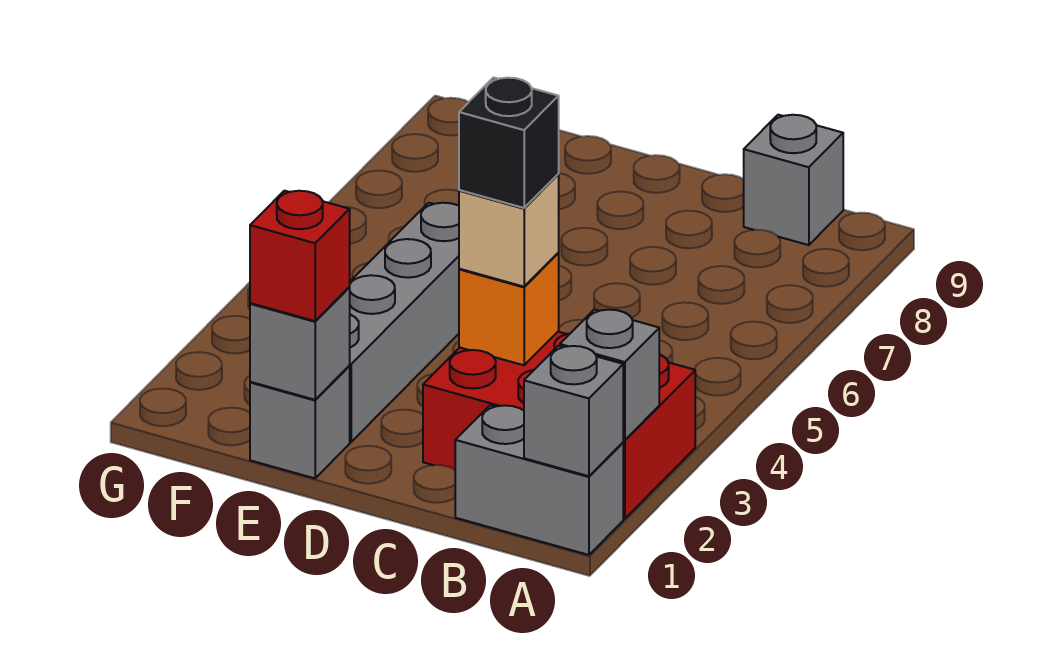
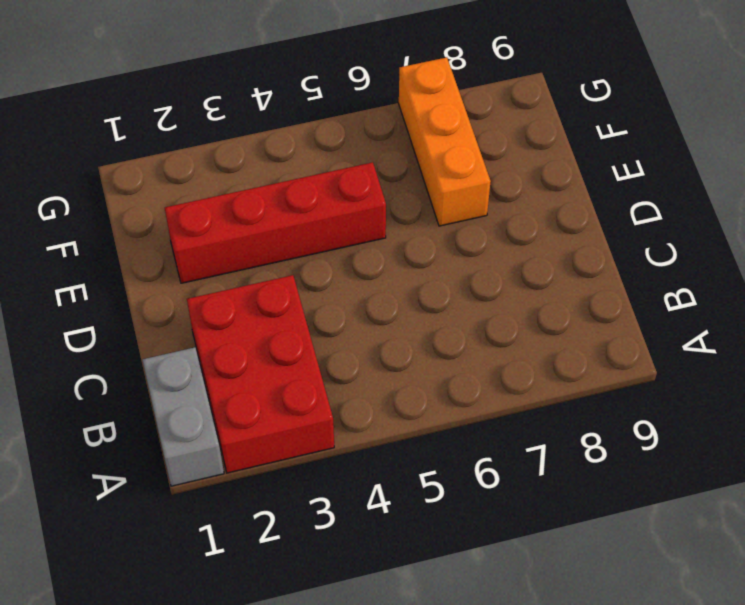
red 1x4 brick [165,162,386,283] -> grey 1x4 brick [349,203,459,442]
orange 1x3 brick [399,57,491,226] -> none
none -> grey 1x1 brick [744,115,843,245]
none -> grey 1x1 brick [250,366,350,478]
none -> grey 1x1 brick [524,346,623,476]

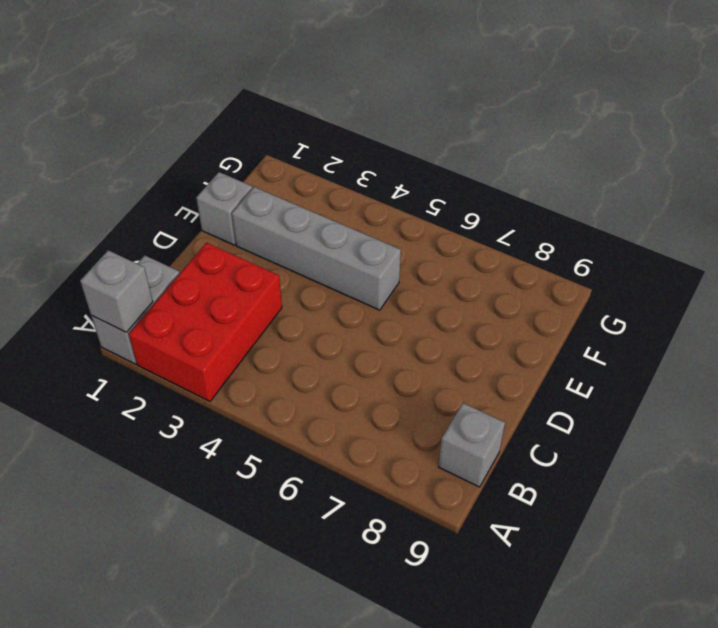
none -> grey 1x1 brick [560,309,659,440]
none -> orange 1x1 brick [459,253,559,365]
none -> grey 1x1 brick [250,288,350,400]

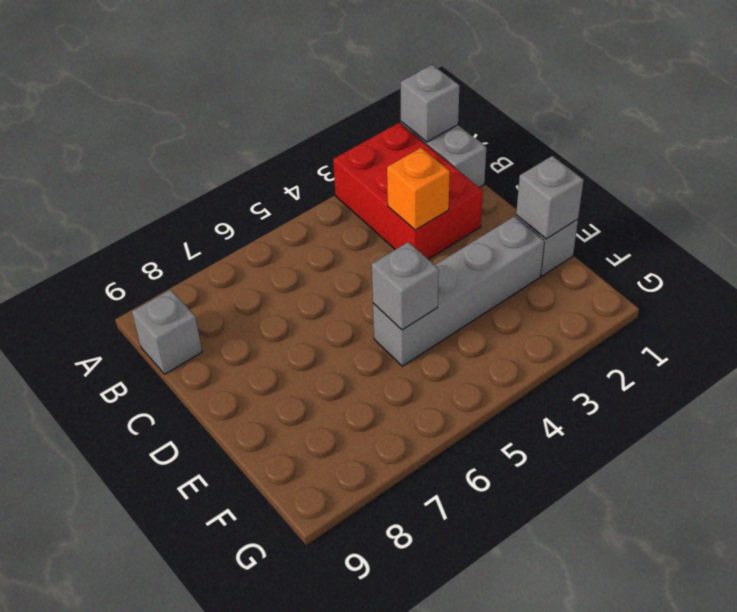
grey 1x1 brick [372,242,439,330] -> grey 1x1 brick moved to [560,309,659,440]
none -> tan 1x1 brick [459,175,559,287]
none -> red 1x1 brick [250,191,350,321]
none -> black 1x1 brick [459,78,559,208]

